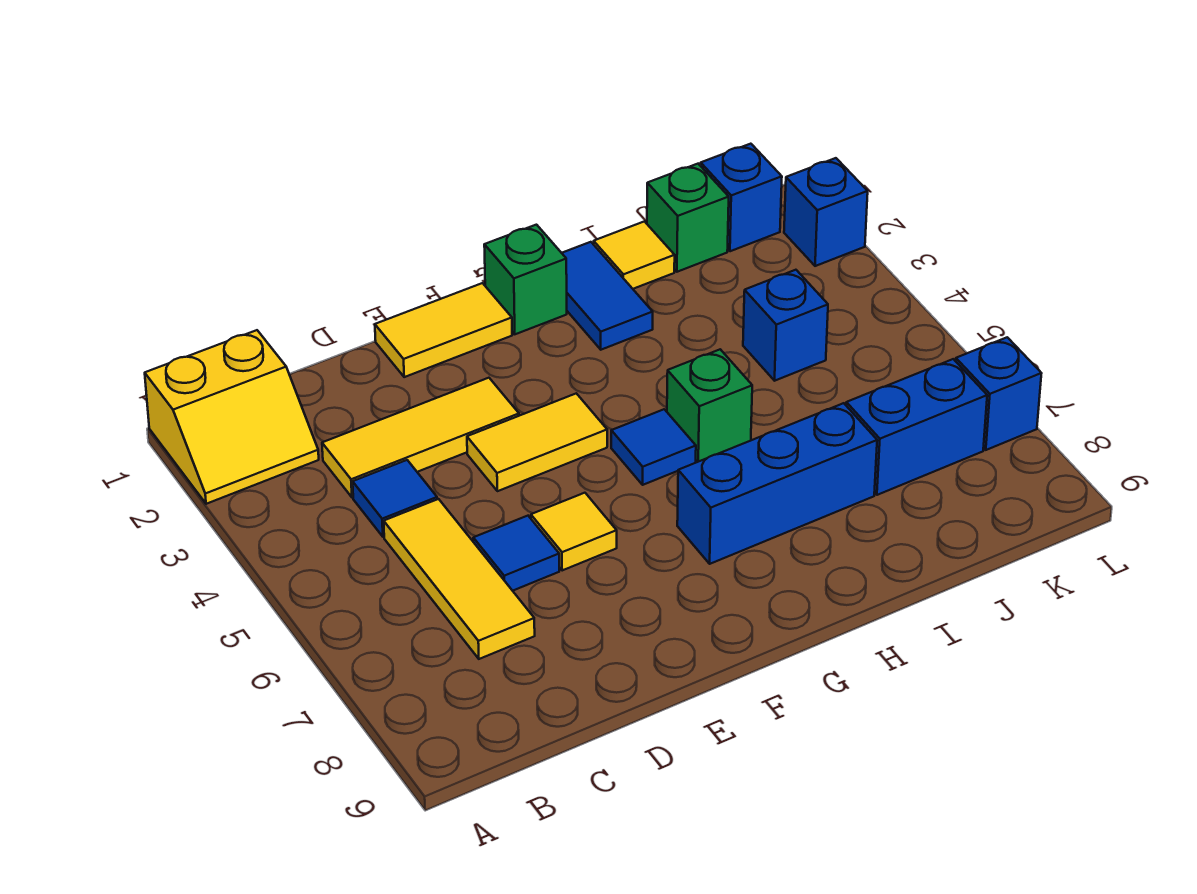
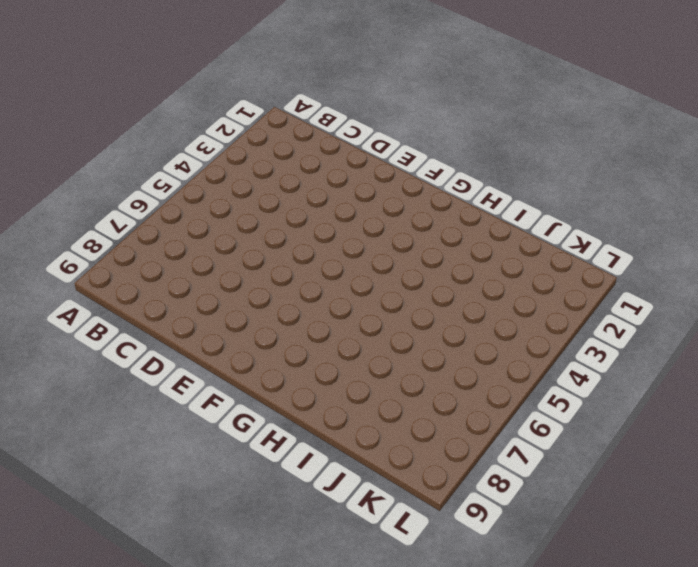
none -> yellow 2x2 slope [145,330,319,504]
none -> yellow 1x3 tile [322,378,519,497]
none -> blue 1x1 tile [353,460,437,537]

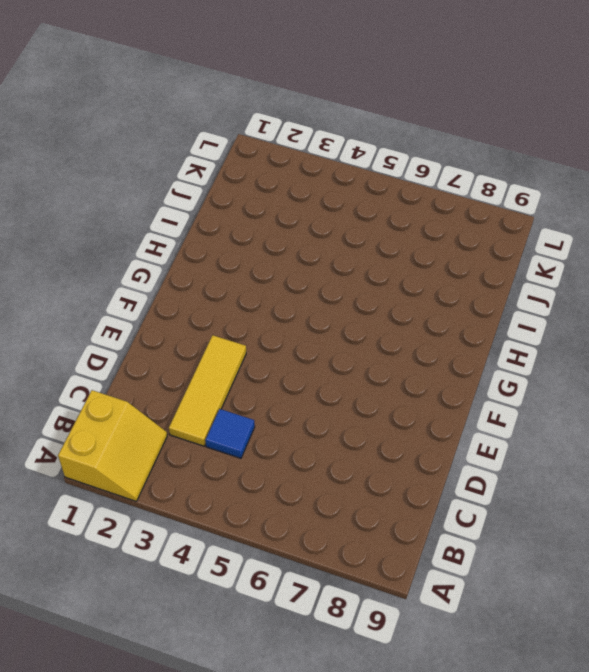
none -> yellow 1x3 tile [384,499,535,659]
none -> blue 1x1 tile [473,516,559,591]
none -> yellow 1x2 tile [375,283,512,377]

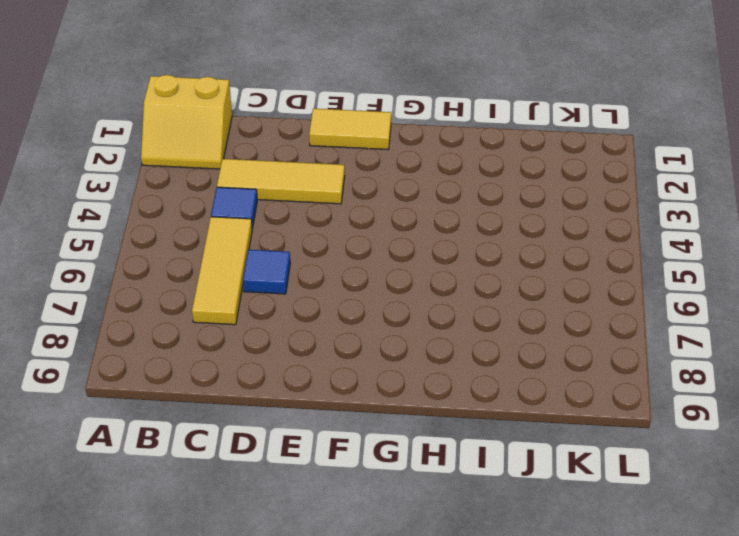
none -> yellow 1x2 tile [467,393,607,491]
none -> yellow 1x1 tile [531,493,617,570]
none -> green 1x1 brick [484,225,567,334]

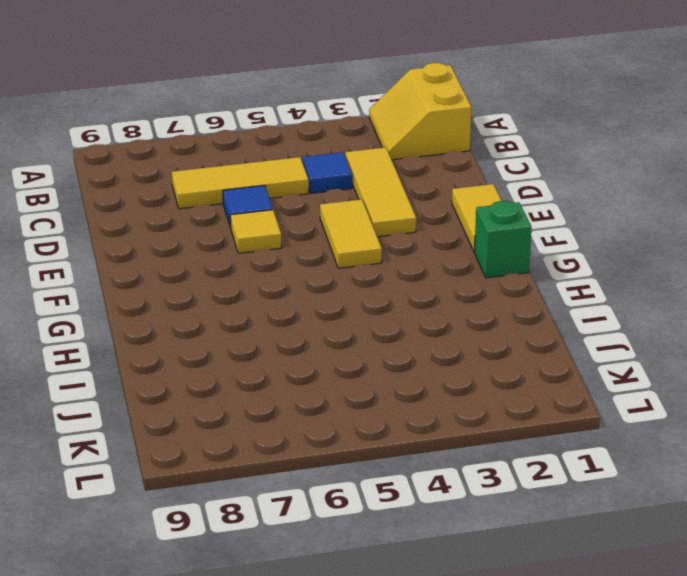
none -> blue 1x1 tile [611,409,696,485]
none -> blue 1x3 brick [677,403,877,564]
none -> blue 1x2 tile [562,242,653,350]

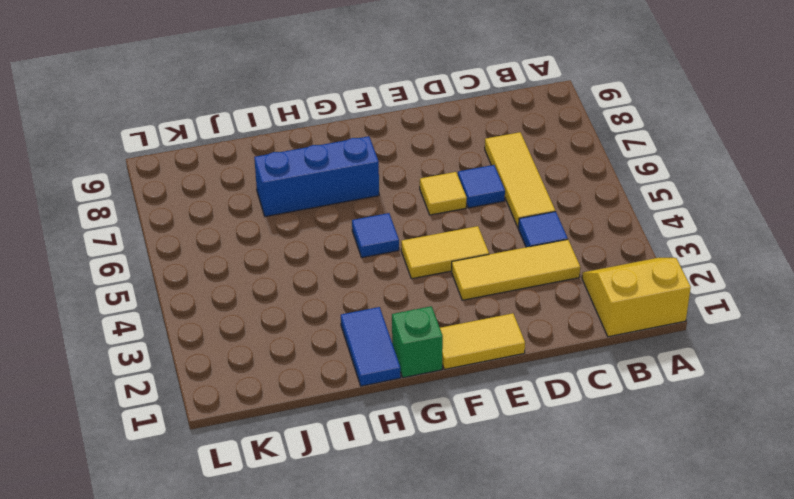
none -> green 1x1 brick [667,349,752,462]
none -> yellow 1x1 tile [594,221,675,289]
none -> green 1x1 brick [647,164,729,272]

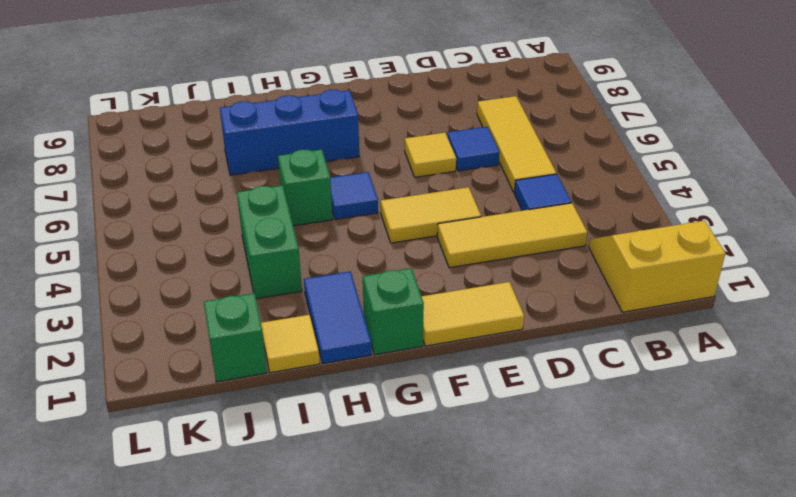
green 1x2 brick [237,185,302,299] -> none
none -> blue 1x1 brick [743,270,828,381]
none -> blue 1x2 brick [846,359,987,495]
none -> blue 1x1 brick [701,144,782,251]

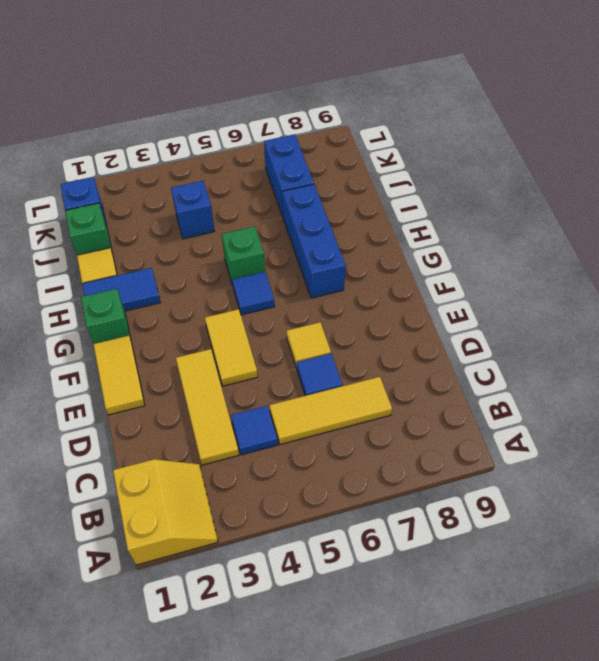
none -> blue 1x1 brick [784,158,868,266]
none -> blue 1x1 brick [956,337,1042,450]

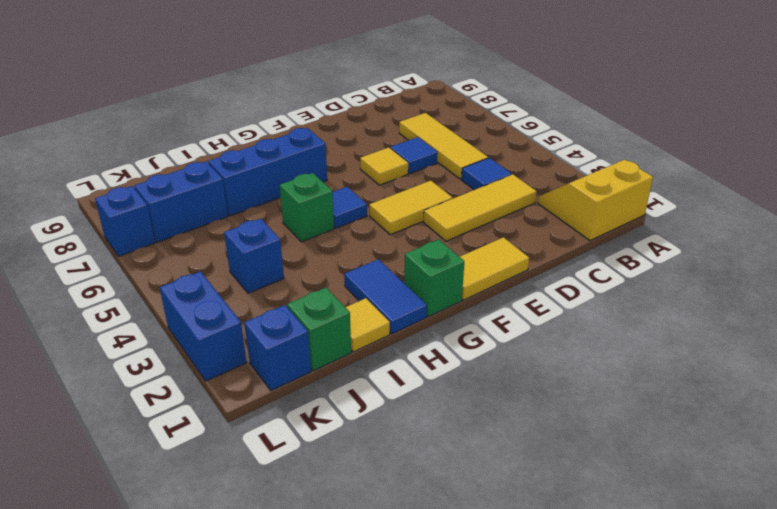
blue 1x2 brick [160,271,247,381] -> blue 1x1 brick [784,158,868,266]

